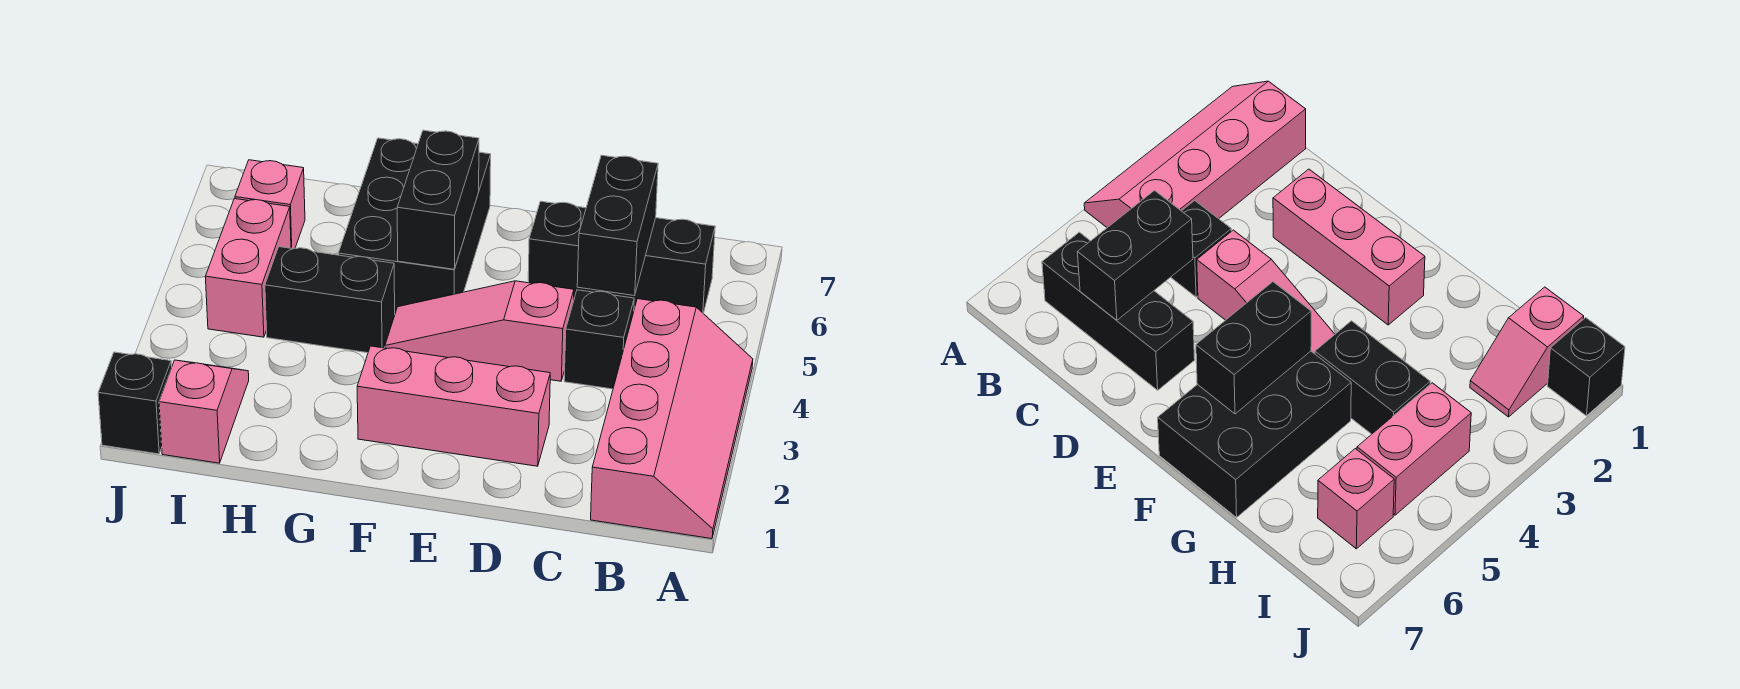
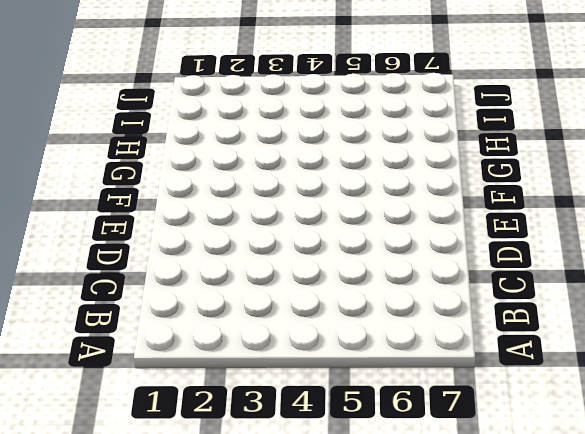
none -> pink 2x4 slope [591,299,753,539]
none -> black 1x3 brick [528,201,715,314]
none -> black 1x1 brick [564,290,634,389]

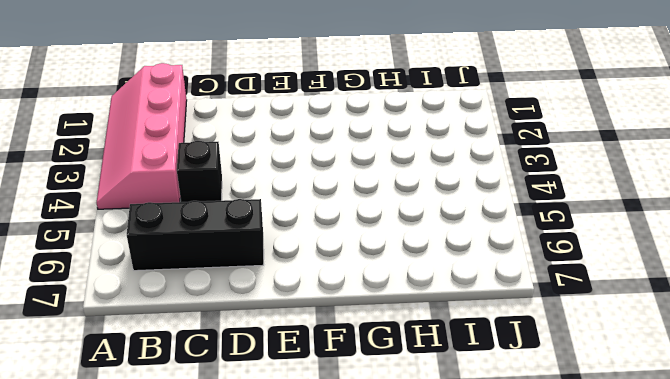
none -> pink 1x3 brick [357,346,550,466]
none -> pink 1x3 slope [385,281,574,381]
none -> black 2x3 brick [338,138,491,313]

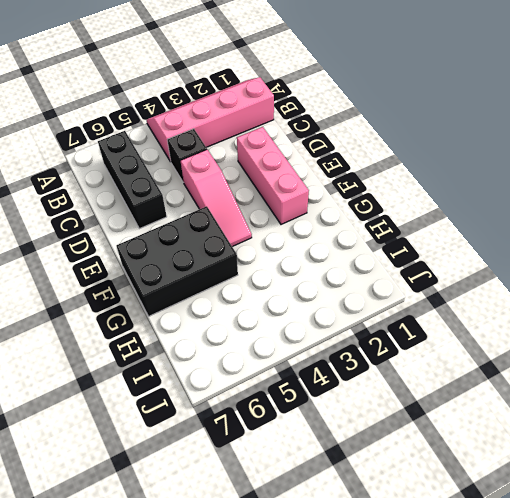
none -> black 1x2 brick [265,247,395,353]
none -> pink 1x2 slope [159,360,249,463]
none -> pink 1x2 brick [205,199,291,337]

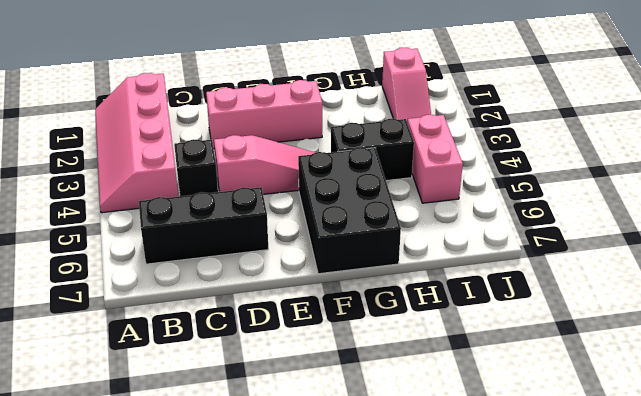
none -> pink 1x1 brick [235,160,305,249]
none -> black 1x1 brick [98,352,172,454]
none -> black 1x2 brick [577,155,658,296]

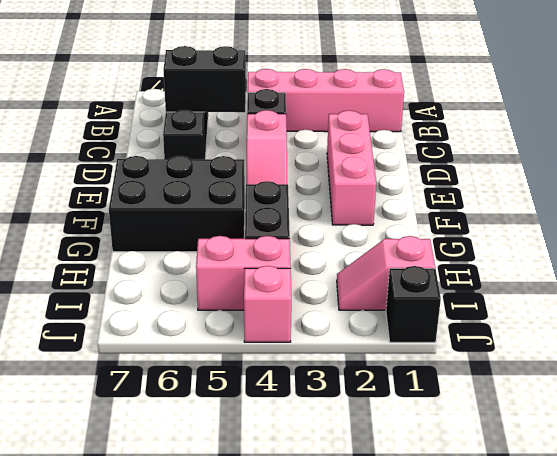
pink 1x1 brick [244,266,291,342] -> pink 1x1 brick moved to [235,160,305,249]
none -> black 1x2 brick [397,130,479,269]

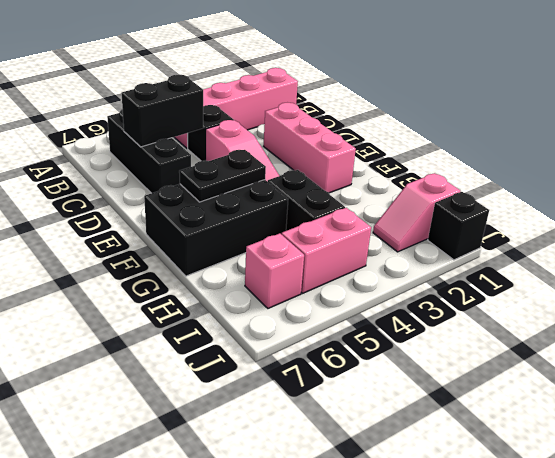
black 1x2 plate [179,150,266,202] -> black 1x2 brick [397,130,479,269]

